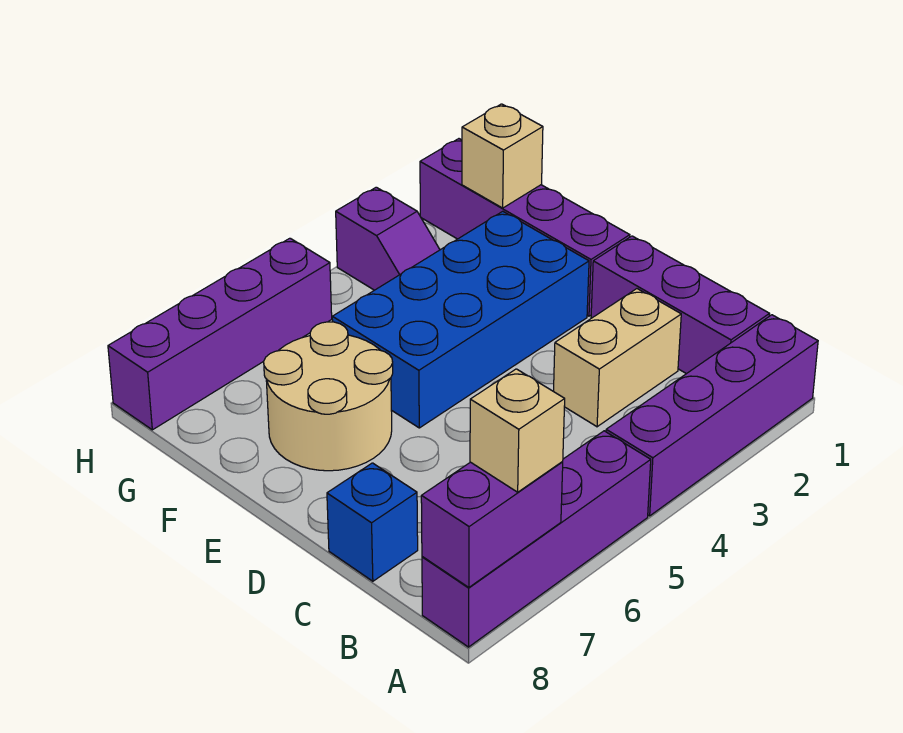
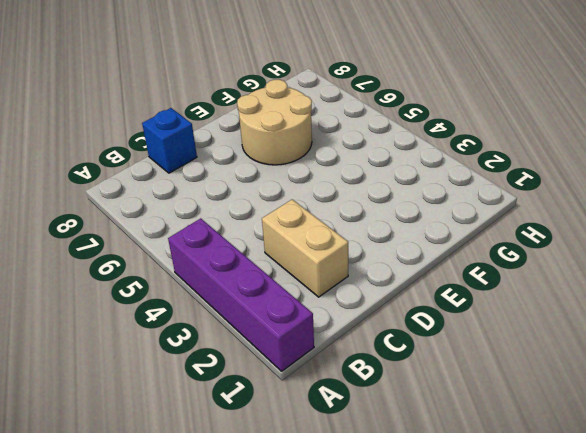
none -> purple 1x4 brick [422,431,651,647]
none -> purple 1x3 brick [591,236,769,374]
none -> purple 1x4 brick [420,139,630,316]

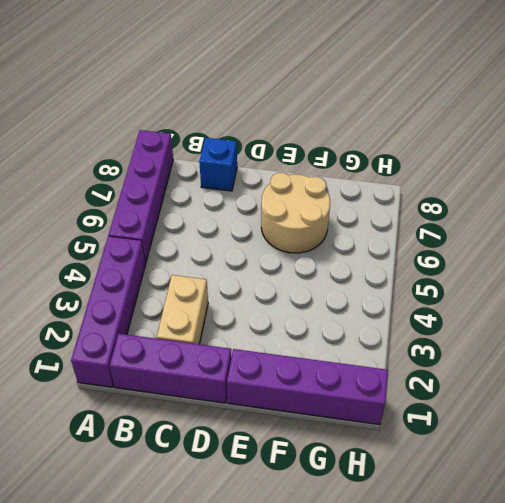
none -> blue 2x4 brick [332,211,589,428]
none -> purple 1x2 slope [336,187,440,290]
none -> purple 1x4 brick [108,238,332,430]

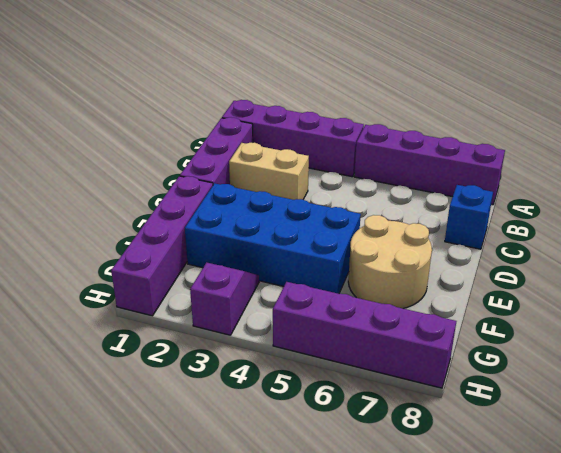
none -> purple 1x2 brick [421,462,563,588]
none -> tan 1x1 brick [462,104,543,208]
none -> tan 1x1 brick [470,369,565,492]

